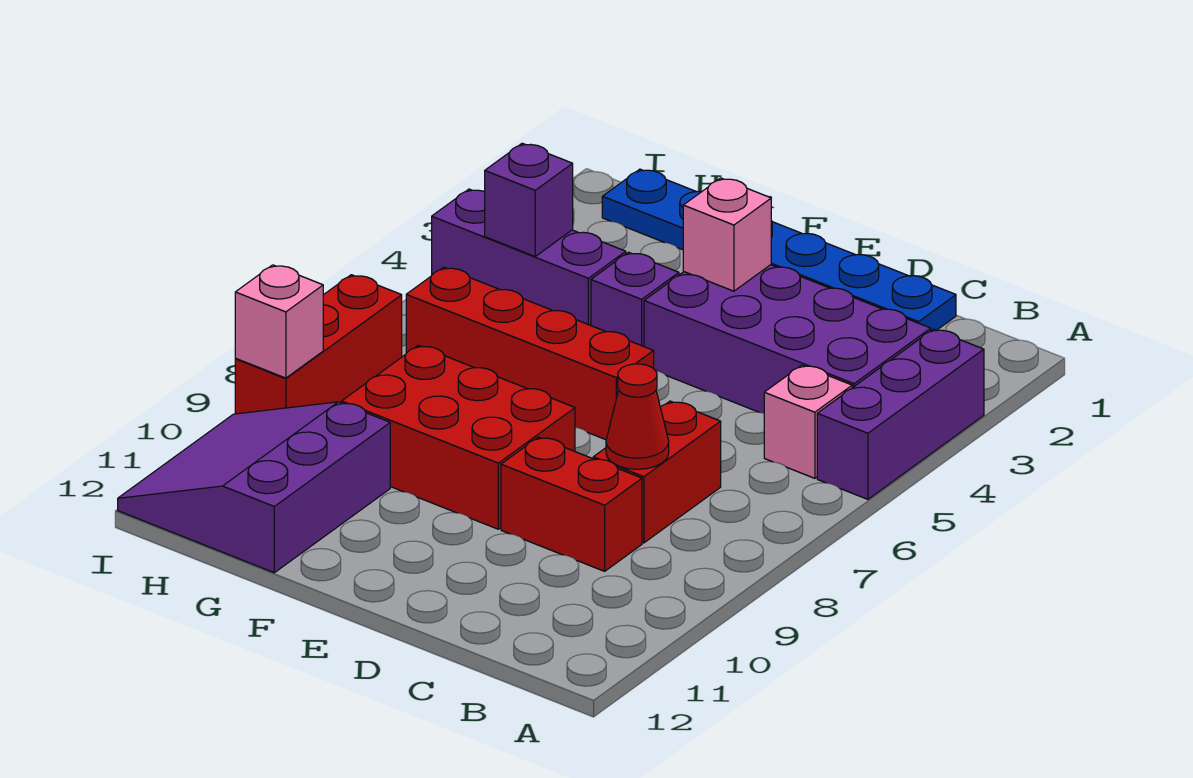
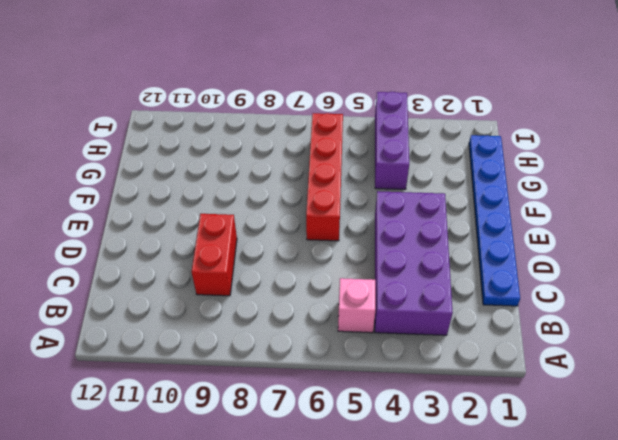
none -> purple 1x3 brick [817,329,984,499]
none -> red 1x2 brick [593,401,721,543]
none -> red 2x3 brick [342,345,575,529]

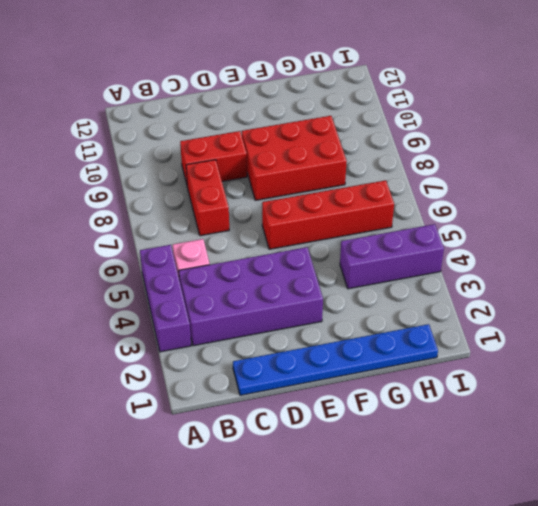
none -> purple 1x1 brick [591,252,679,346]
none -> purple 3x3 slope [118,402,390,573]
none -> red 1x3 brick [235,275,402,414]

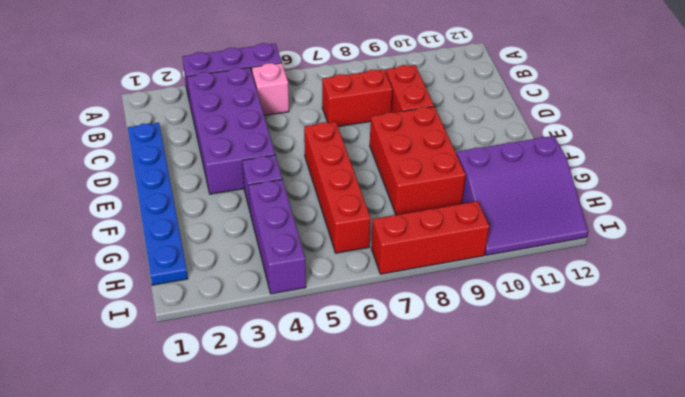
none -> red 1x1 cone [606,364,669,469]
none -> pink 1x1 brick [683,178,771,291]
none -> purple 1x1 brick [485,143,573,256]

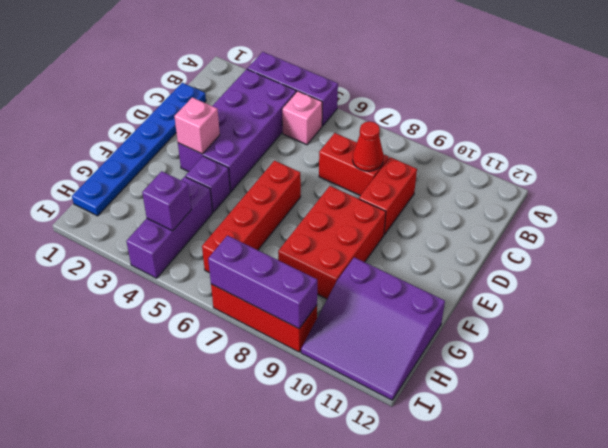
purple 1x3 brick [208,236,317,329] -> pink 1x1 brick [235,265,323,378]

